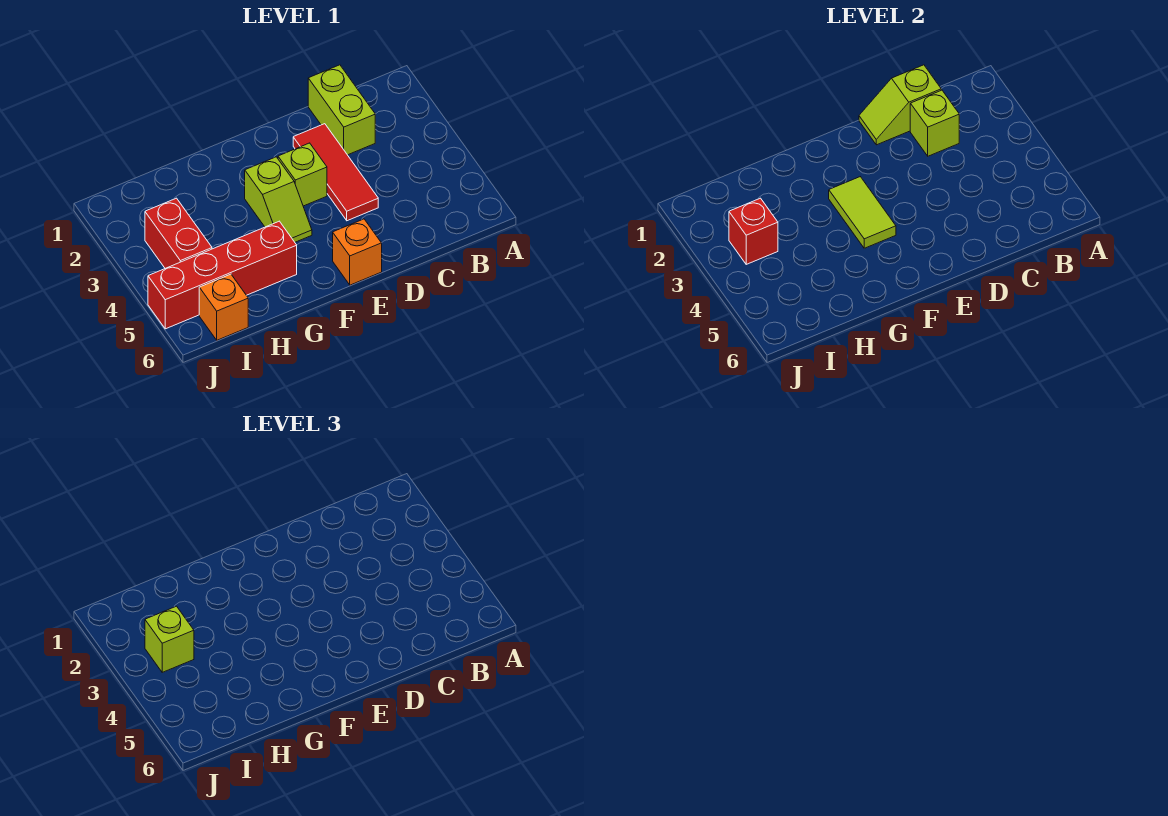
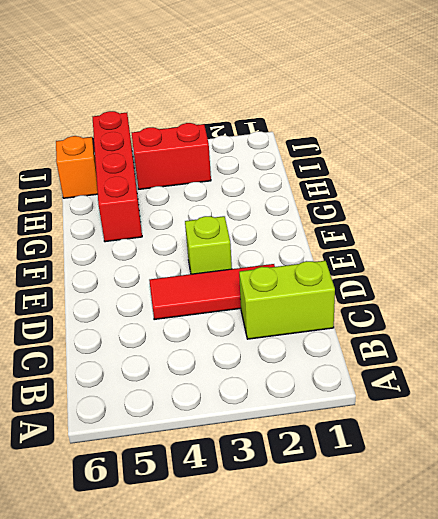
none -> orange 1x1 brick [333,219,382,285]
none -> lime 1x2 slope [245,157,312,242]
none -> lime 1x2 slope [859,65,941,145]

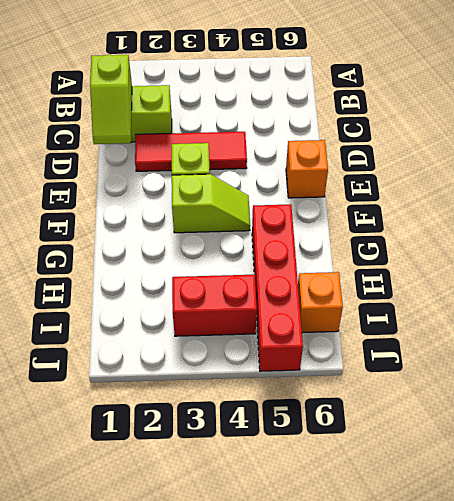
none -> lime 1x1 brick [910,90,959,156]
none -> lime 1x2 tile [829,177,896,248]
none -> red 1x1 brick [729,198,778,264]

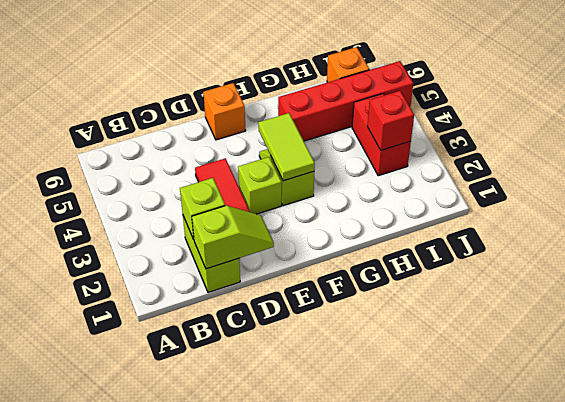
none -> lime 1x1 brick [145,606,194,672]

